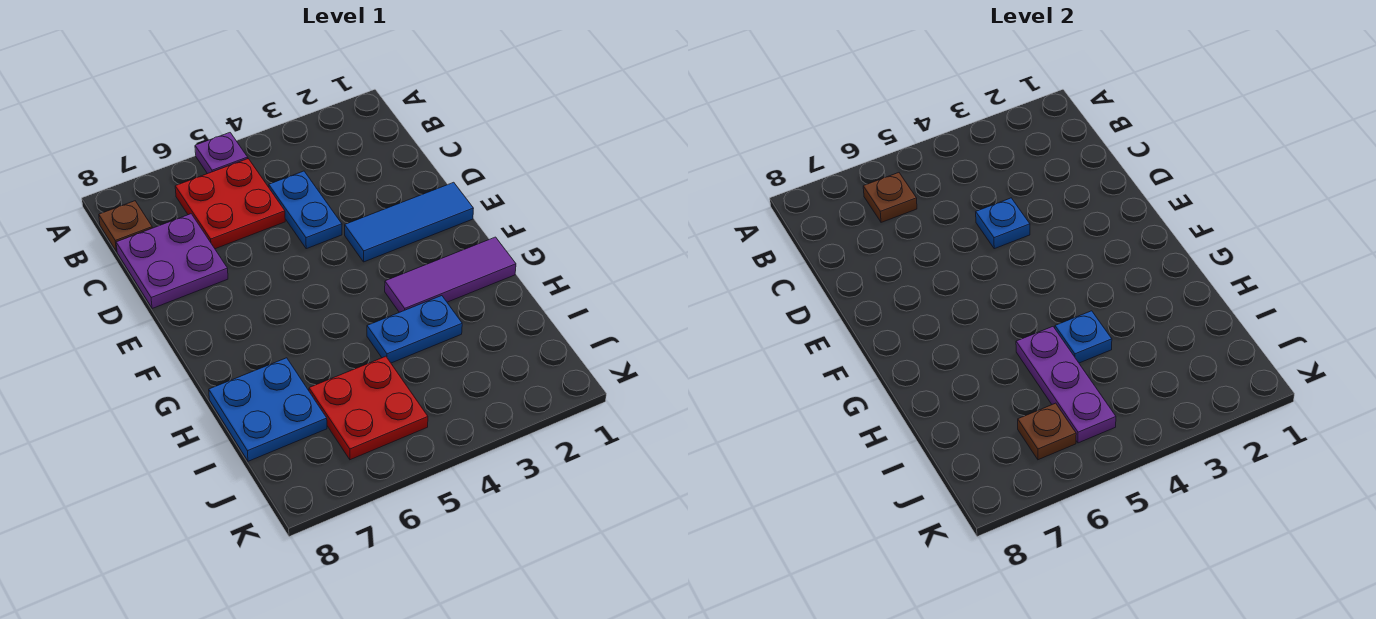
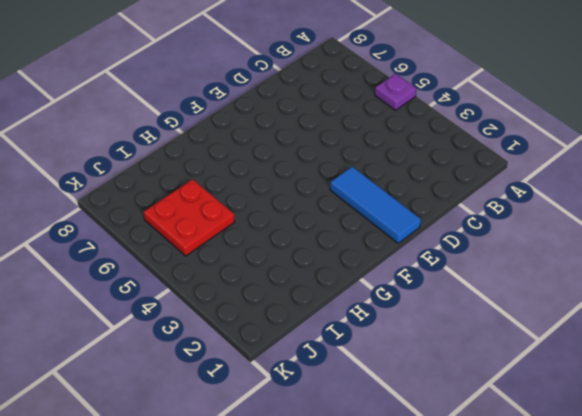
none -> red 2x2 plate [175,159,285,249]
none -> brown 1x1 plate [99,201,152,252]
none -> blue 1x2 plate [269,171,342,249]

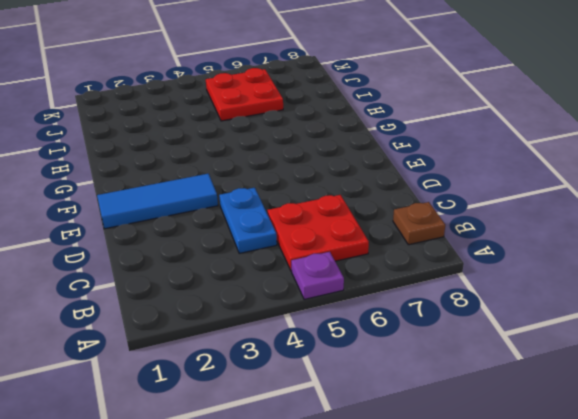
none -> purple 2x2 plate [116,214,228,309]
none -> purple 1x3 tile [385,237,516,312]
none -> blue 1x2 plate [367,296,462,363]

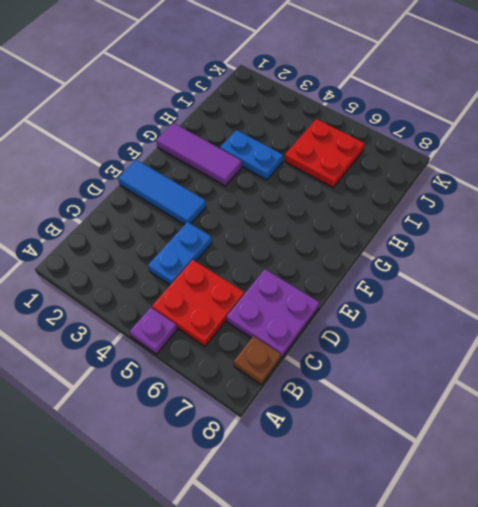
none -> blue 2x2 plate [209,358,327,461]
none -> brown 1x1 plate [863,173,917,222]
none -> blue 1x1 plate [976,198,1030,249]

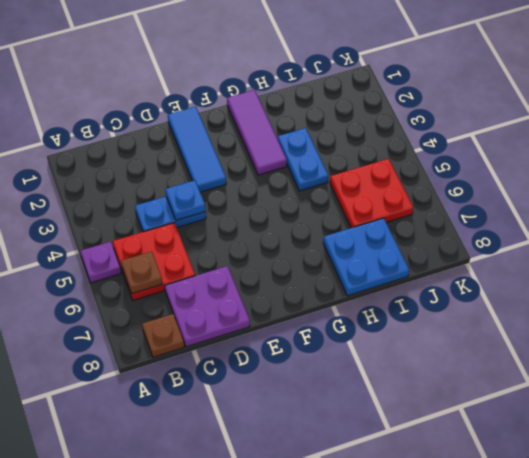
none -> blue 1x1 plate [1055,311,1112,363]
none -> purple 1x3 plate [1016,327,1116,443]
none -> brown 1x1 plate [1018,403,1076,460]

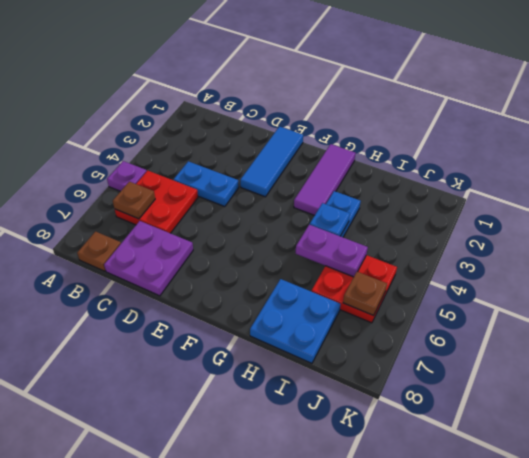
purple 1x2 plate [296,224,368,277] -> purple 1x3 plate [1016,327,1116,443]
none -> blue 1x1 plate [976,198,1030,249]

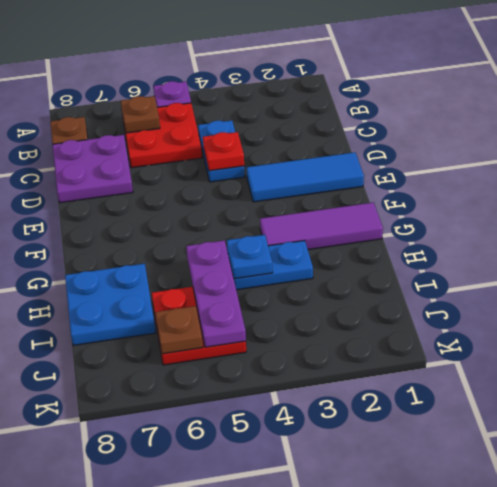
red 1x1 plate [203,132,244,171] -> blue 1x1 plate [976,198,1030,249]

